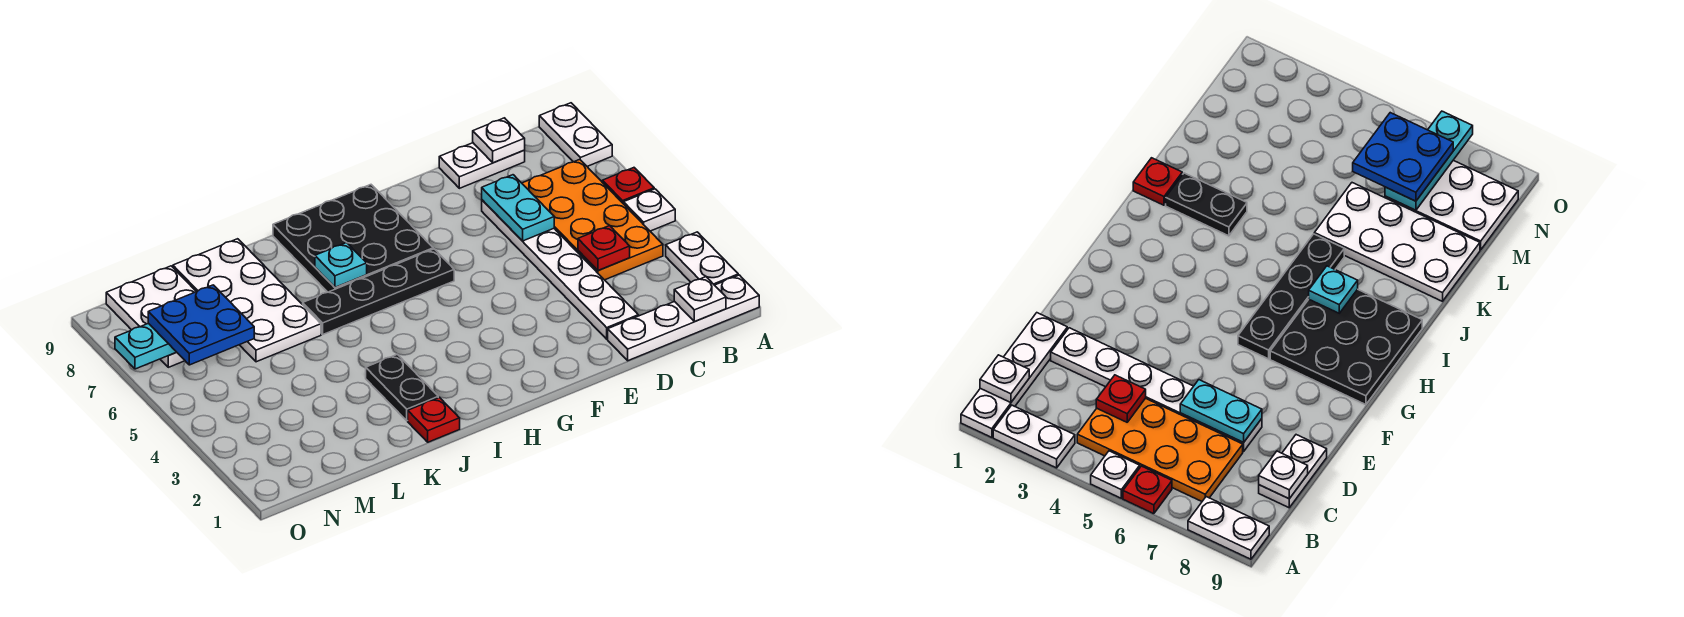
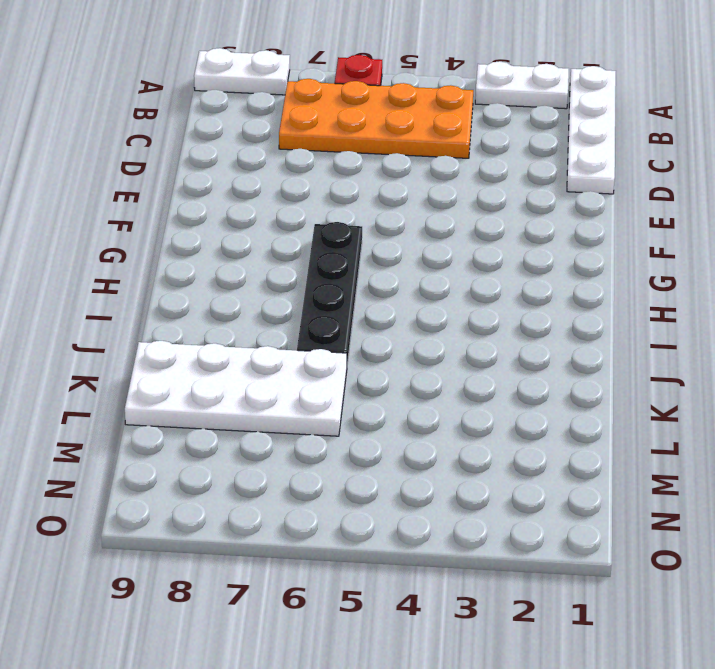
none -> white 1x1 plate [624,189,675,231]
none -> white 1x2 plate [439,143,525,188]
none -> white 1x6 plate [482,200,638,339]

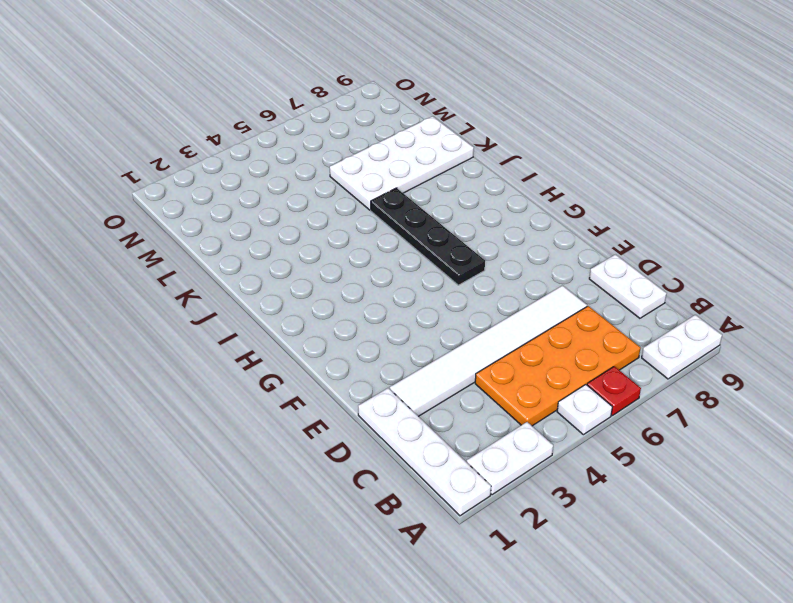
white 1x6 tile [390,286,587,416] -> white 1x6 plate [482,200,638,339]
none -> black 3x3 plate [273,185,433,292]
none -> red 1x1 plate [408,398,460,442]
none -> black 1x2 plate [366,354,438,421]

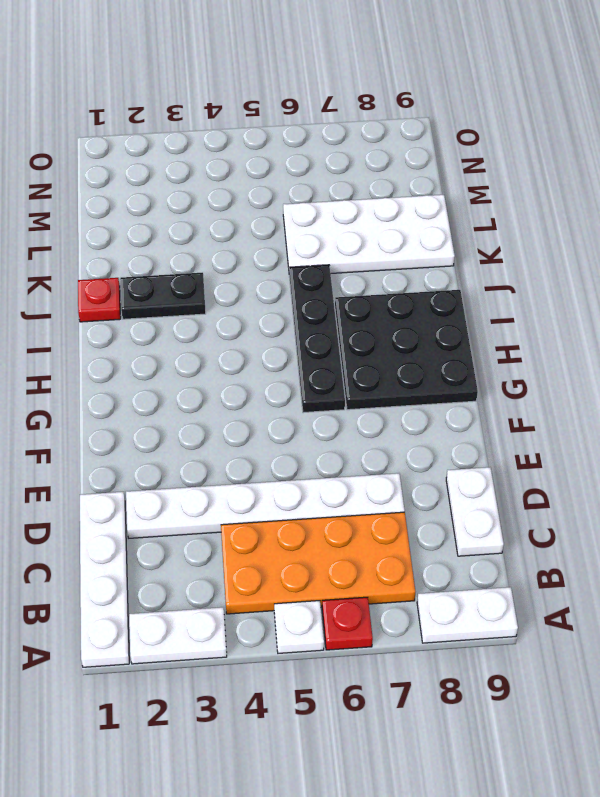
none -> white 2x3 plate [106,266,196,367]
none -> white 1x1 plate [674,277,726,321]
none -> red 1x1 plate [578,226,630,271]

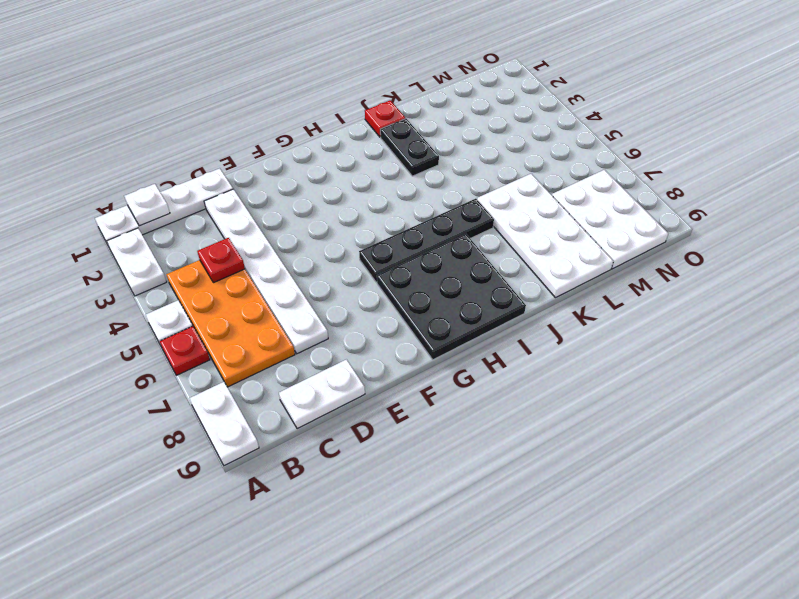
none -> white 1x1 plate [473,118,525,163]
none -> cyan 1x2 plate [482,175,554,241]
none -> cyan 1x1 plate [315,243,367,288]

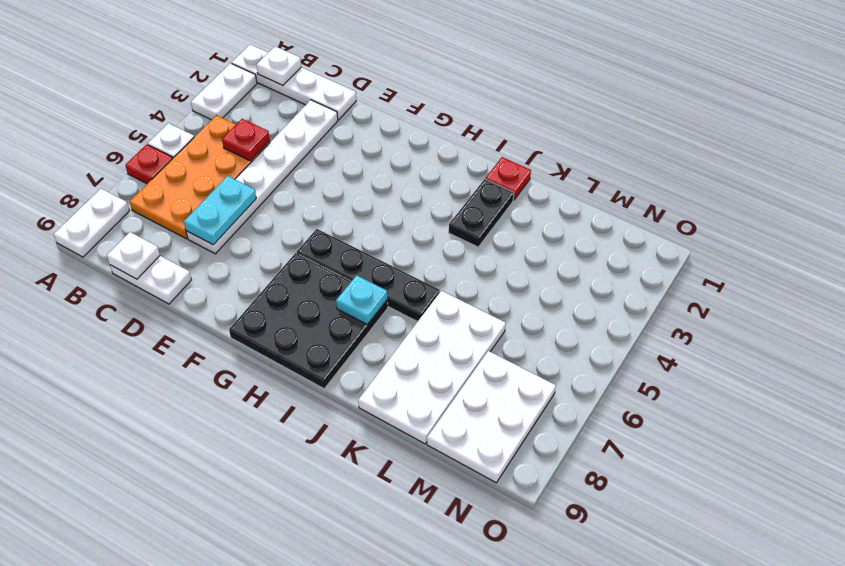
none -> cyan 1x3 plate [115,323,176,369]
none -> blue 2x2 plate [148,285,254,365]

